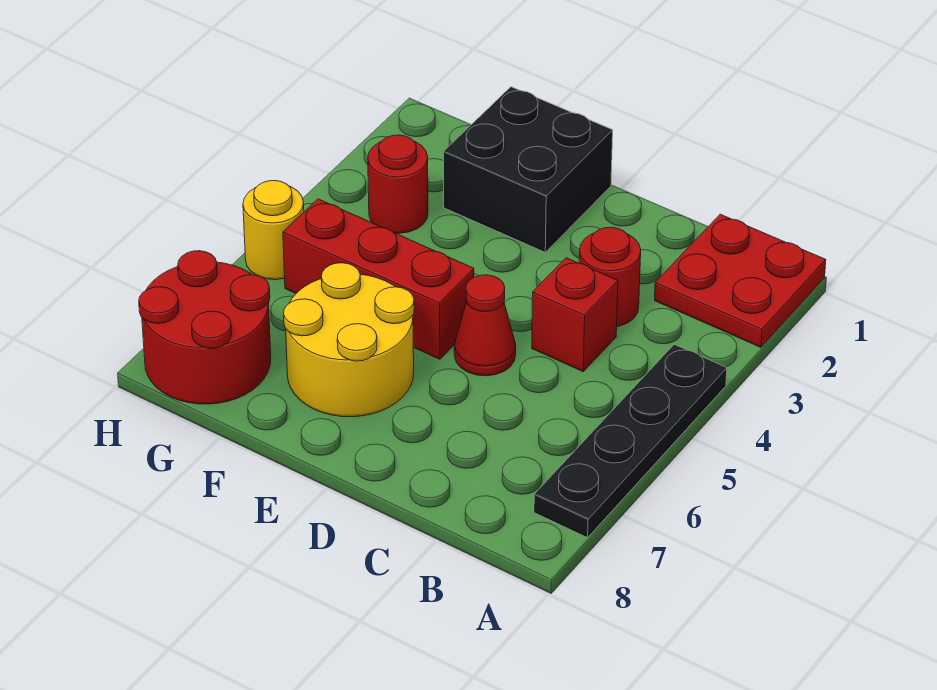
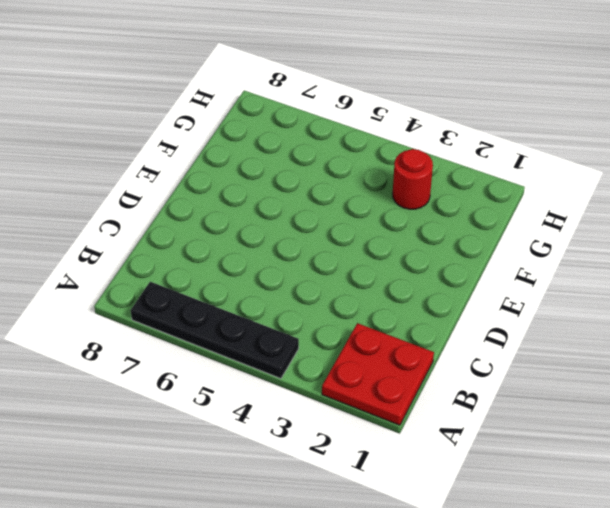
none -> red 1x1 round brick [579,227,641,326]
none -> red 1x1 brick [532,258,618,371]

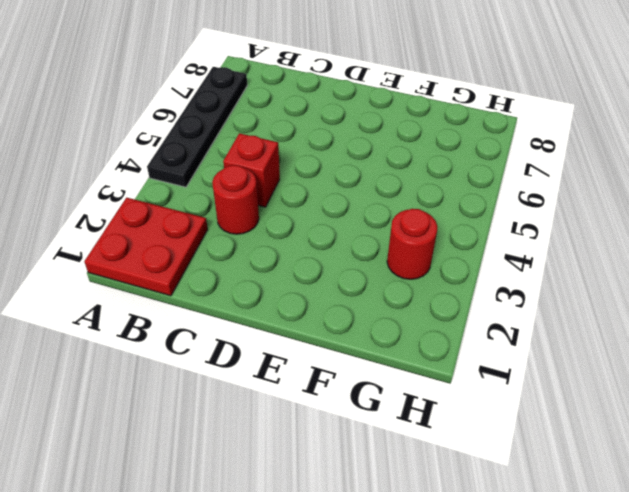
none -> red 1x1 cone [454,275,516,376]
none -> black 2x2 brick [443,87,613,252]

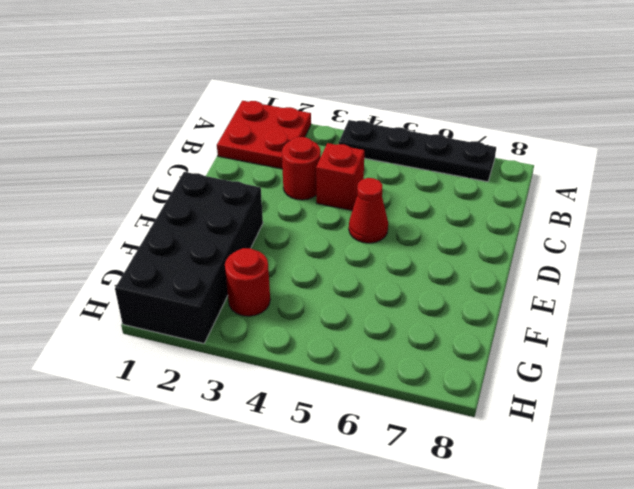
black 2x4 brick [115,172,263,344] -> black 2x2 brick [443,87,613,252]
none -> red 1x3 brick [283,199,474,359]
none -> yellow 2x2 round brick [284,263,414,417]

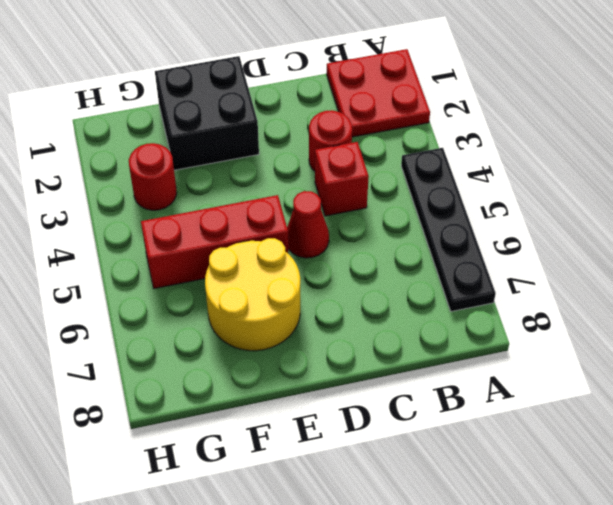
none -> red 2x2 round brick [139,251,271,404]
none -> yellow 1x1 round brick [243,181,304,280]

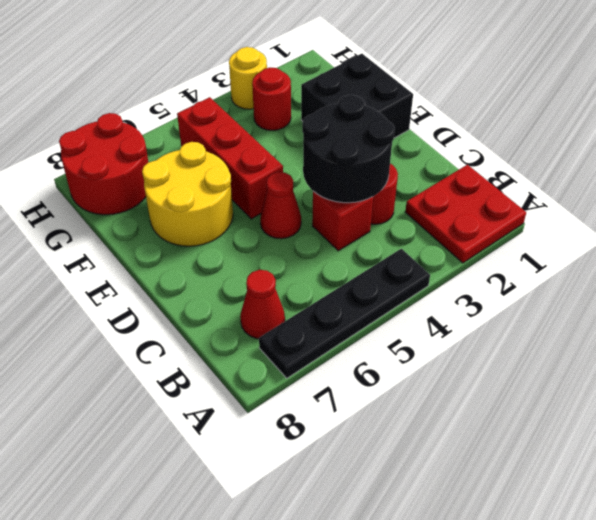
red 1x1 cone [240,270,285,339] -> none
black 2x2 round brick [302,95,395,203] -> none
yellow 1x1 round brick [229,47,267,109] -> yellow 1x1 round brick moved to [243,181,304,280]

